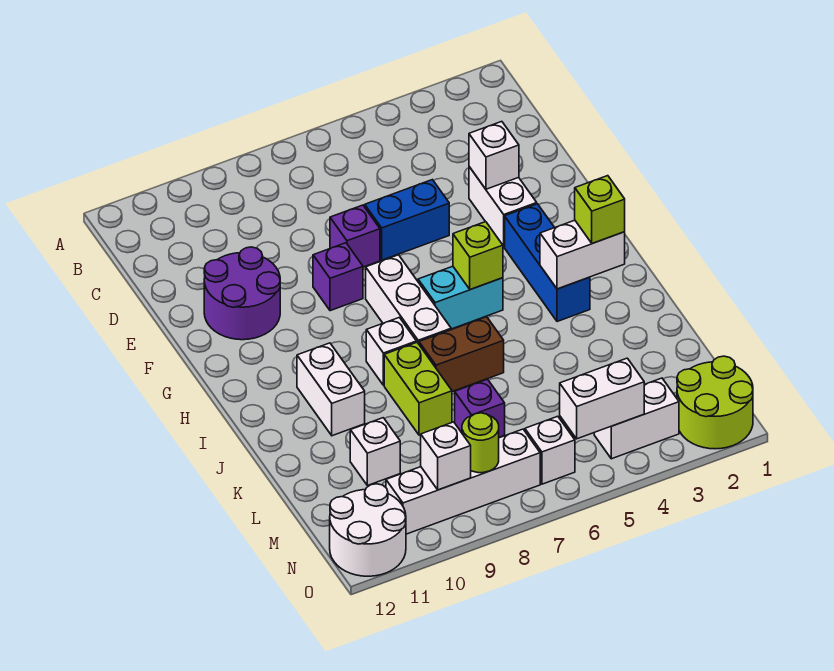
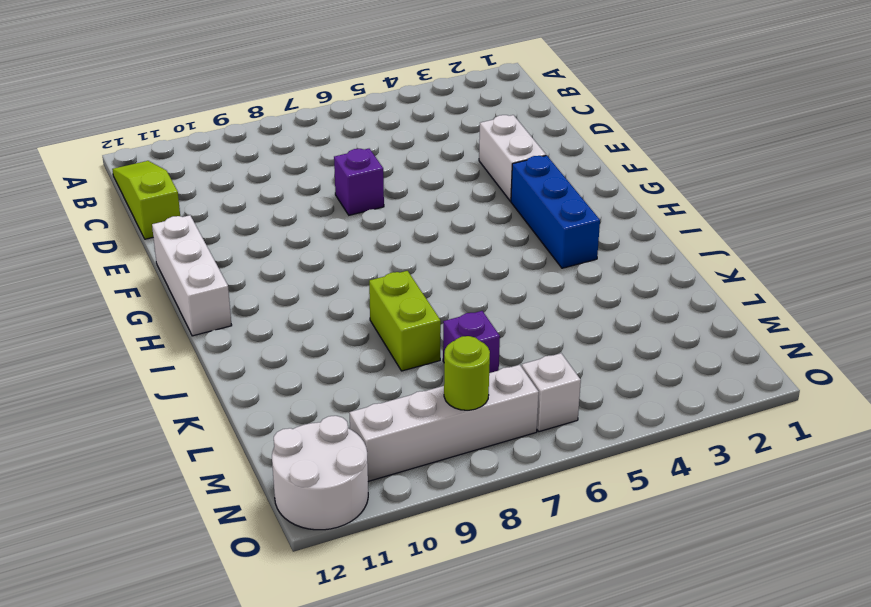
lime 1x3 slope [112,161,180,239] -> none
white 1x3 brick [152,215,232,336] -> white 1x3 brick moved to [366,255,451,344]
none -> blue 1x2 brick [365,180,449,260]
none -> purple 2x2 round brick [204,247,280,340]
none -> purple 1x1 brick [313,243,363,311]

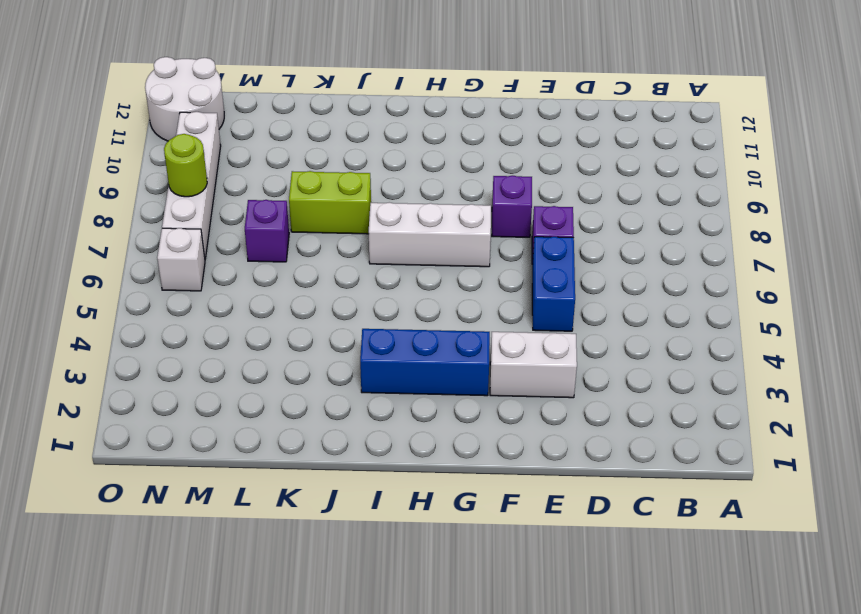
none -> purple 2x2 round brick [204,247,280,340]
none -> cyan 1x2 brick [418,266,503,329]
none -> white 1x1 brick [366,317,416,385]

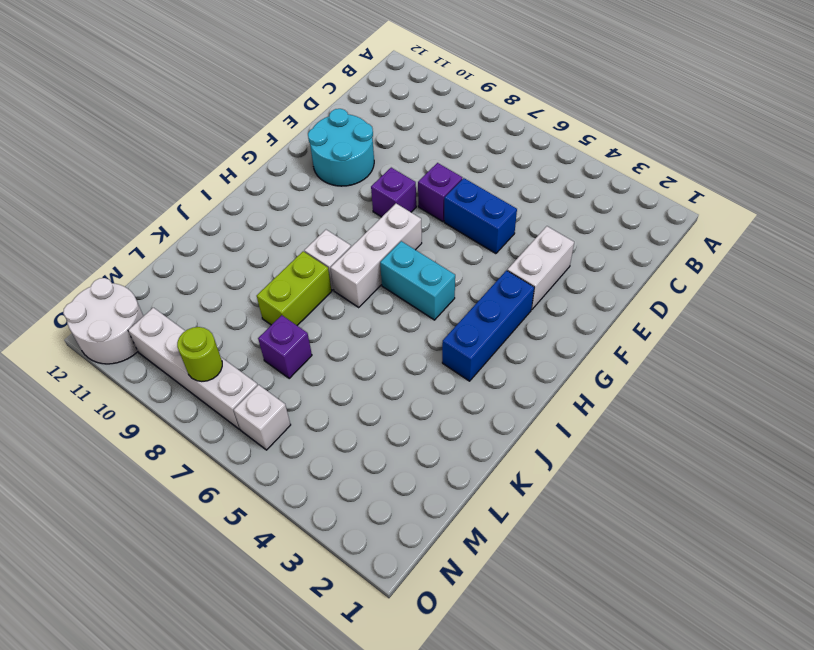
cyan 2x2 round brick [308,109,374,186] -> purple 2x2 round brick [204,247,280,340]
none -> white 1x2 brick [297,343,365,436]
none -> brown 1x2 brick [419,317,504,392]
none -> white 1x1 brick [350,418,400,486]

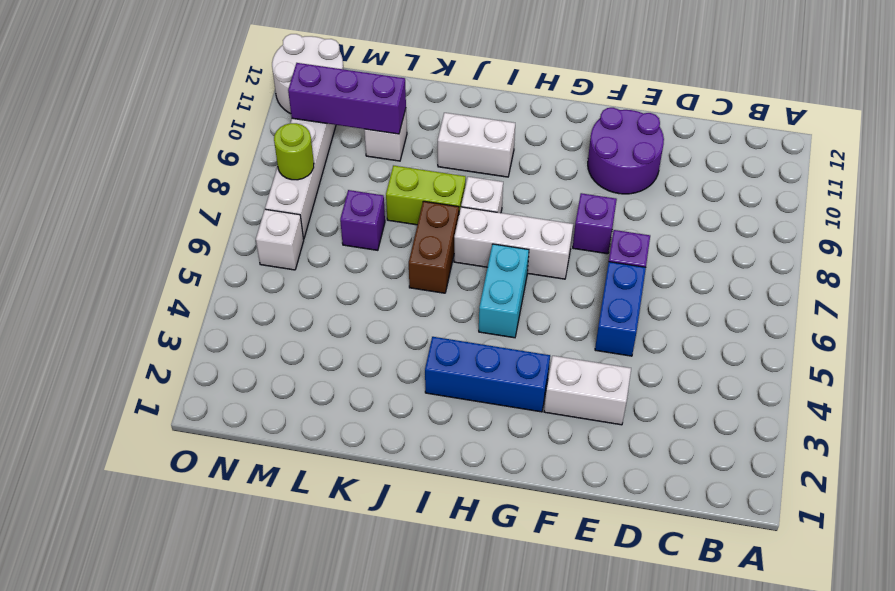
purple 1x3 brick [288,63,406,134] -> none
none -> lime 2x2 round brick [677,356,753,449]
none -> white 1x2 brick [594,378,679,459]
none -> white 1x1 brick [469,121,519,189]

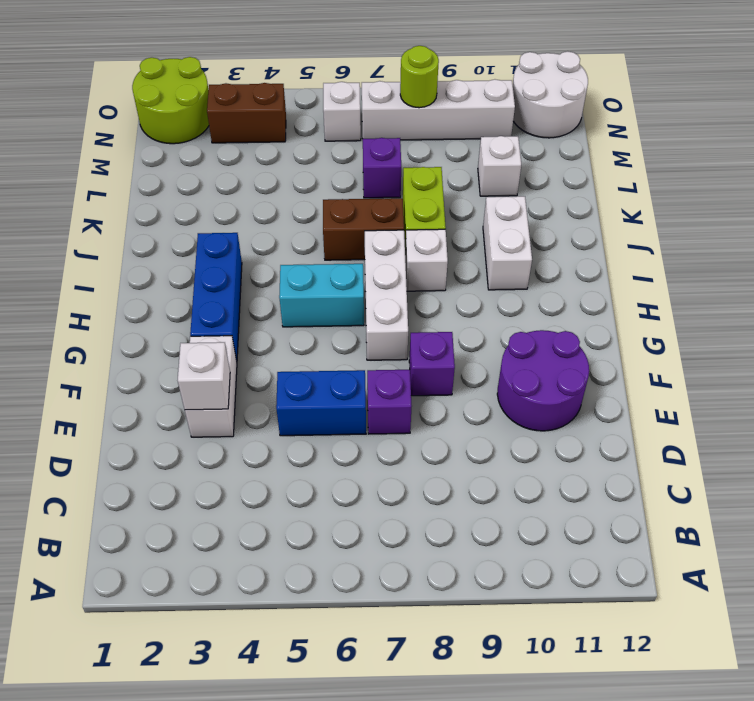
brown 1x2 brick [207,83,286,143] -> white 1x2 brick [594,378,679,459]
none -> lime 1x1 brick [453,222,503,290]
none -> white 1x2 brick [540,220,625,289]
none -> white 1x2 brick [560,358,644,439]

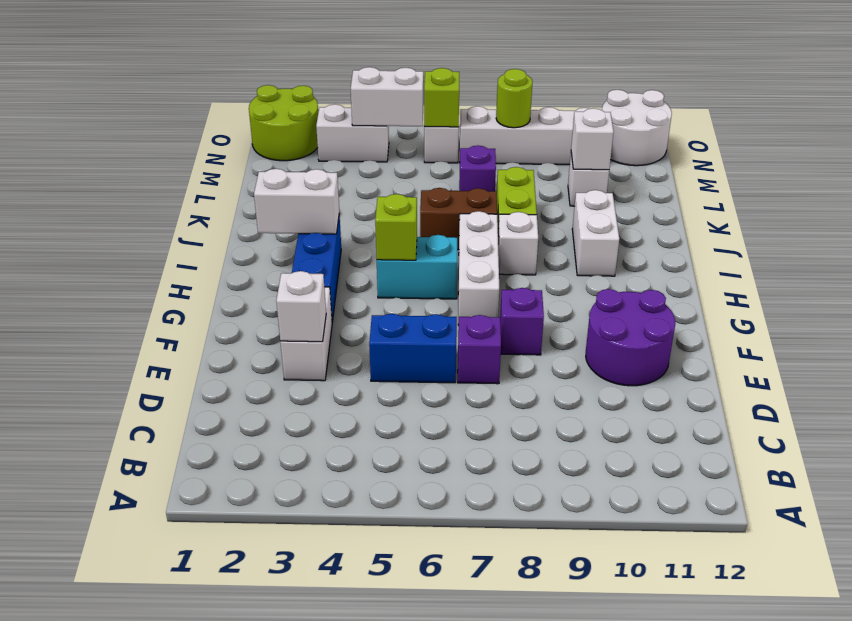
white 1x1 brick [571,108,614,170] -> white 1x1 brick moved to [421,422,471,490]
lime 1x1 brick [424,68,459,127] -> lime 1x1 brick moved to [575,176,625,243]

